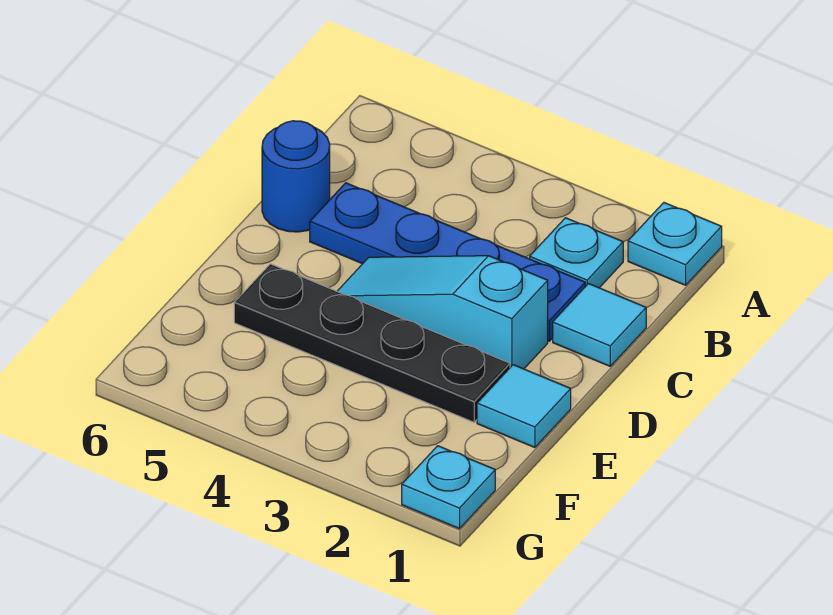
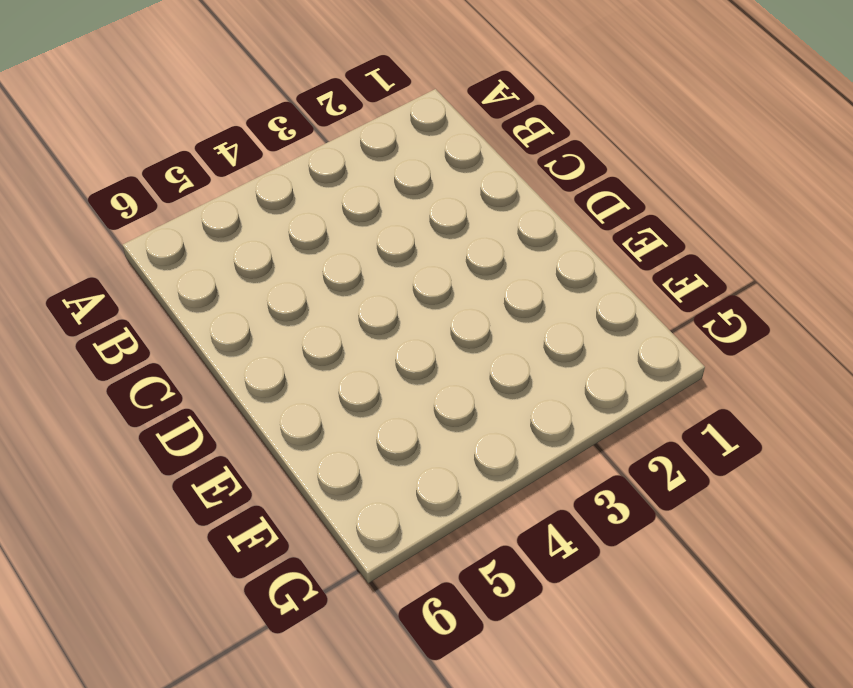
none -> cyan 1x1 plate [628,203,722,285]
none -> cyan 1x1 plate [530,218,623,288]

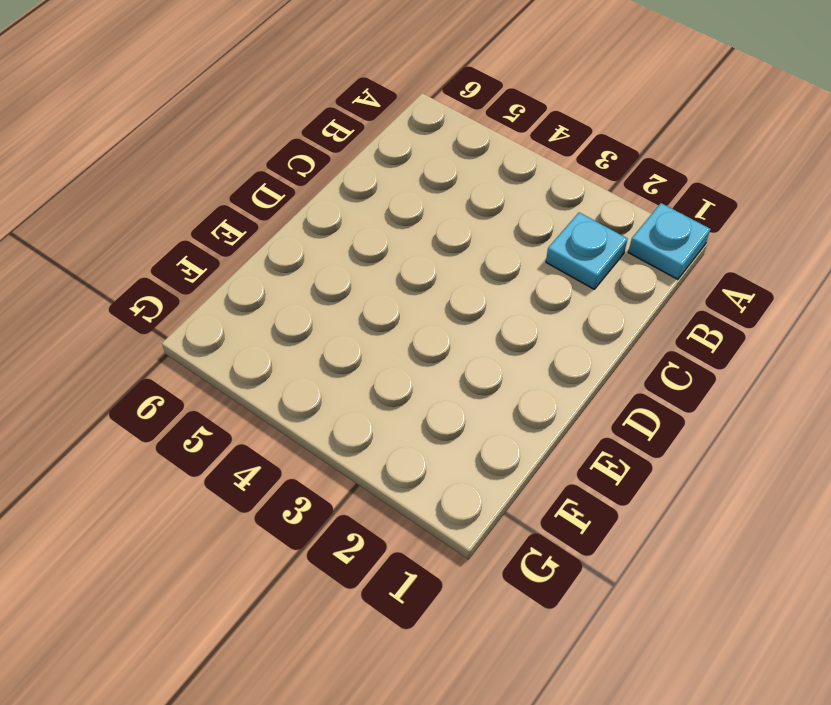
none -> cyan 1x1 tile [553,284,646,366]
none -> blue 1x4 plate [310,183,585,341]

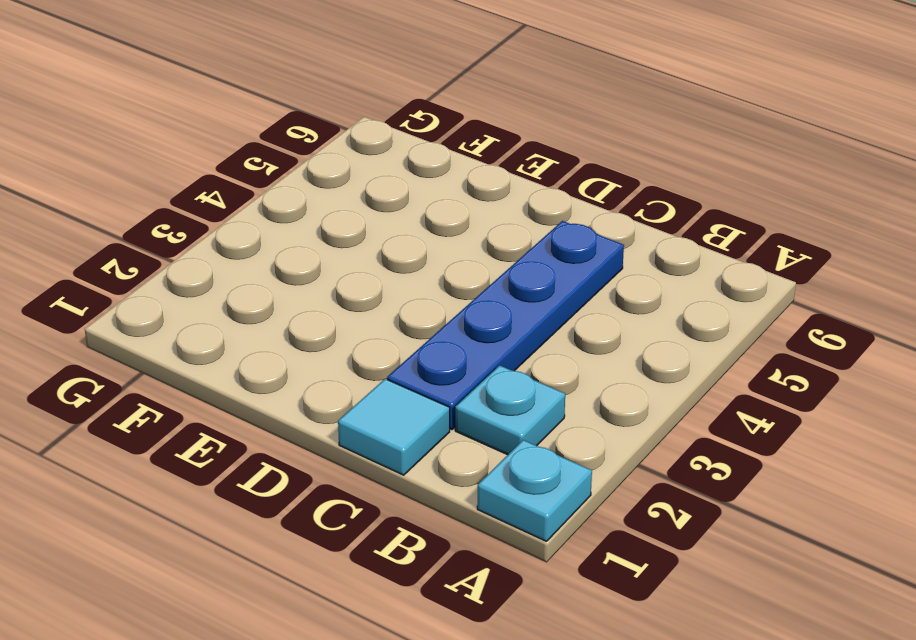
none -> blue 1x1 round brick [262,121,330,232]
none -> cyan 1x3 slope [337,256,548,369]

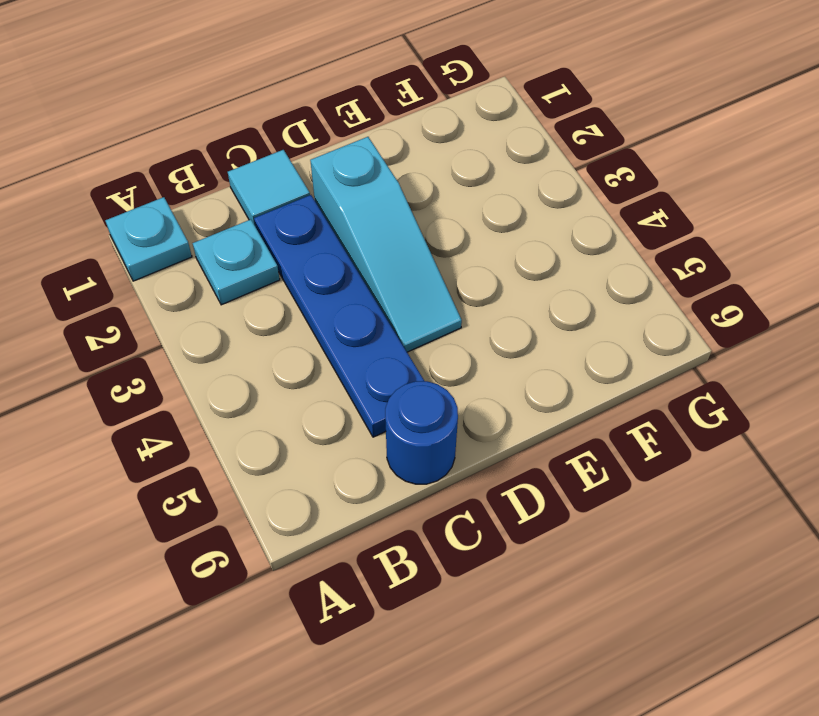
none -> cyan 1x1 tile [477,365,571,448]
none -> black 1x4 plate [234,264,510,422]

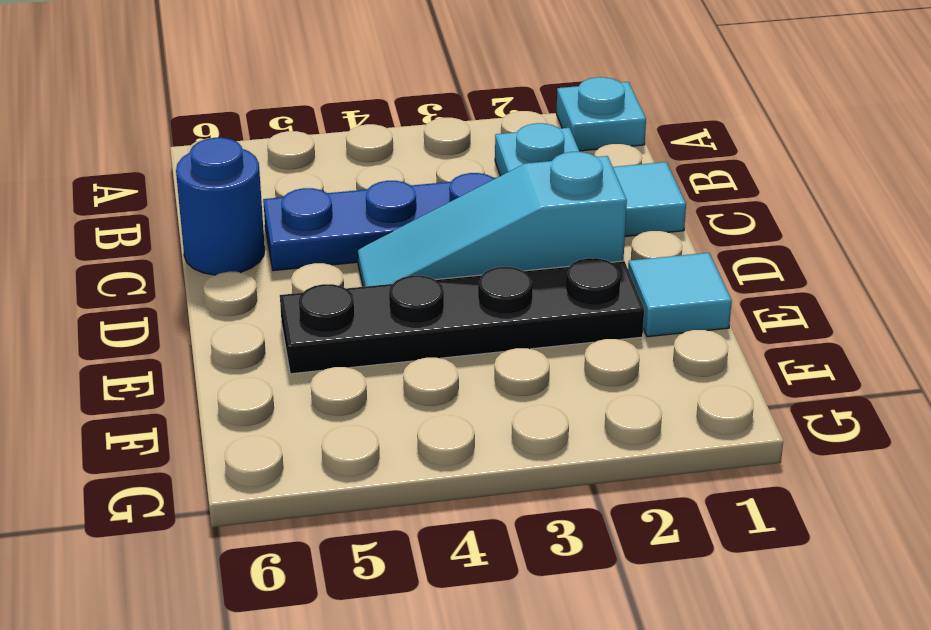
none -> cyan 1x1 plate [402,446,495,529]

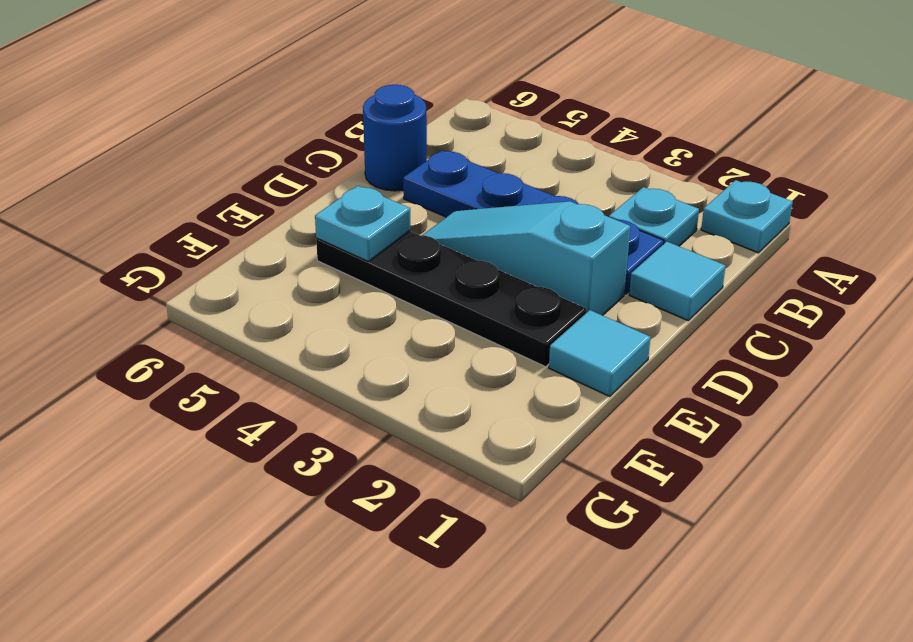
cyan 1x1 plate [315,186,410,261] -> cyan 1x1 plate moved to [402,446,495,529]

